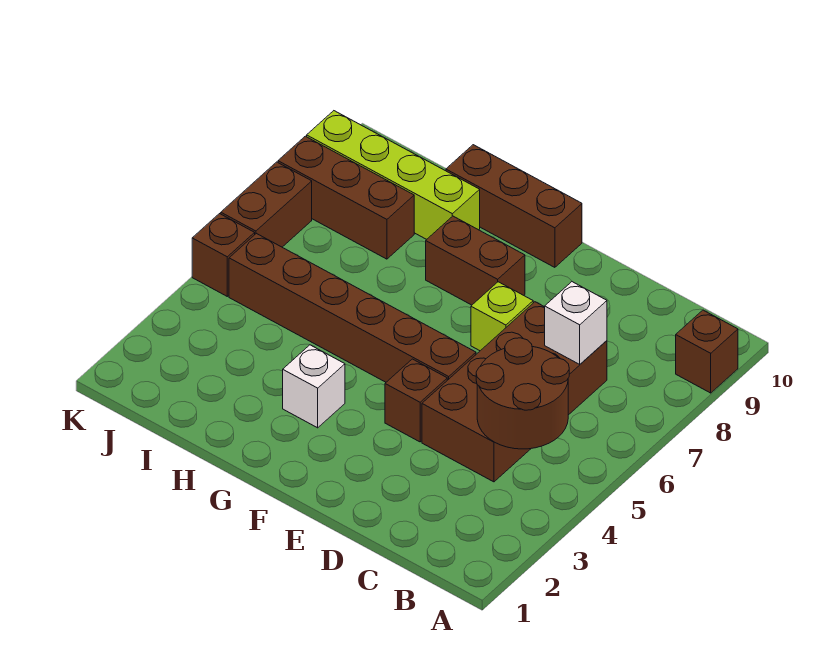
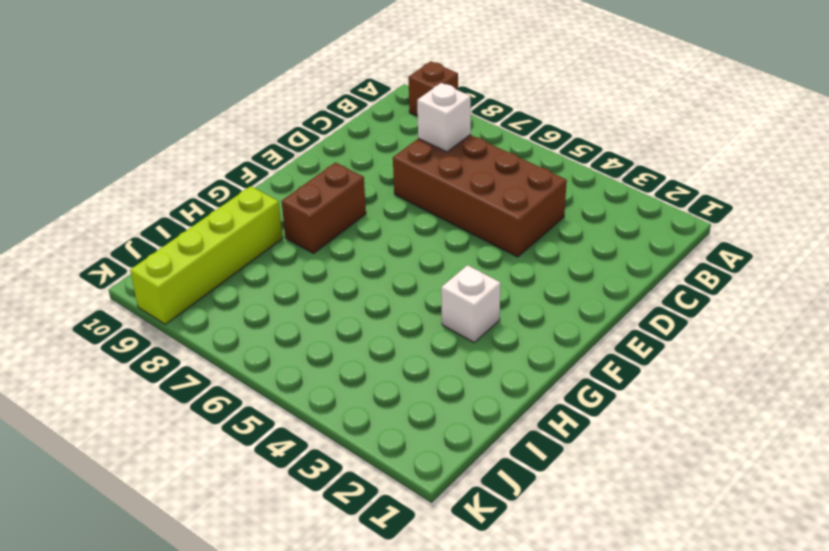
none -> brown 1x1 brick [385,359,447,442]
none -> brown 1x6 brick [229,234,476,382]
none -> lime 1x1 brick [471,282,533,351]

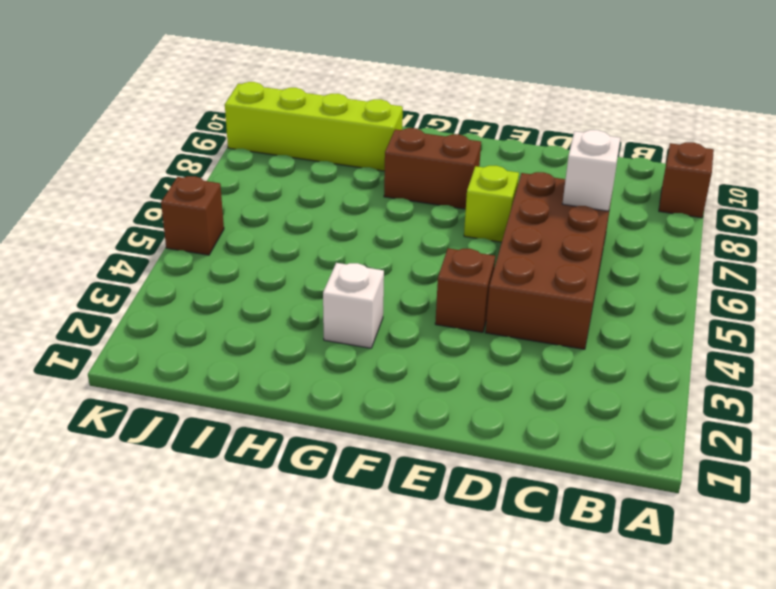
none -> brown 1x6 brick [229,234,476,382]
none -> brown 1x3 brick [446,145,582,267]
none -> brown 1x3 brick [278,136,414,259]

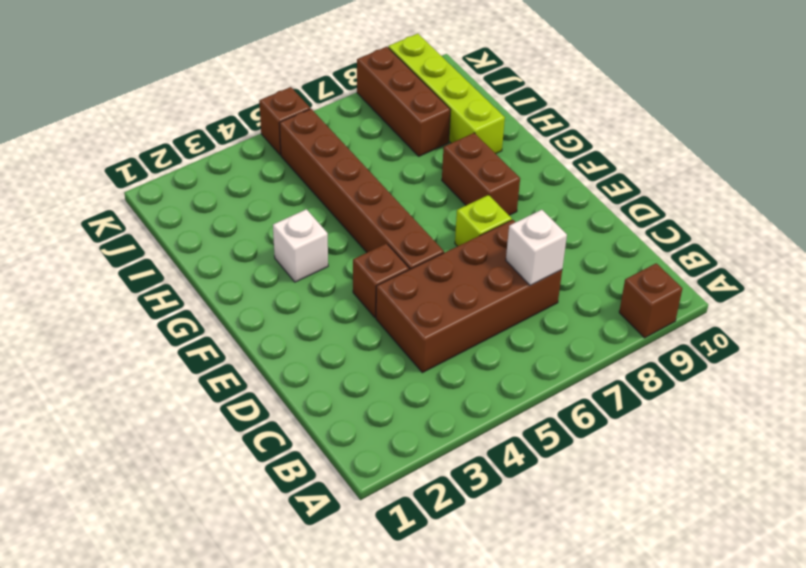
none -> brown 1x3 brick [446,145,582,267]
none -> brown 1x2 brick [221,162,312,247]
none -> brown 2x2 round brick [476,338,569,449]

